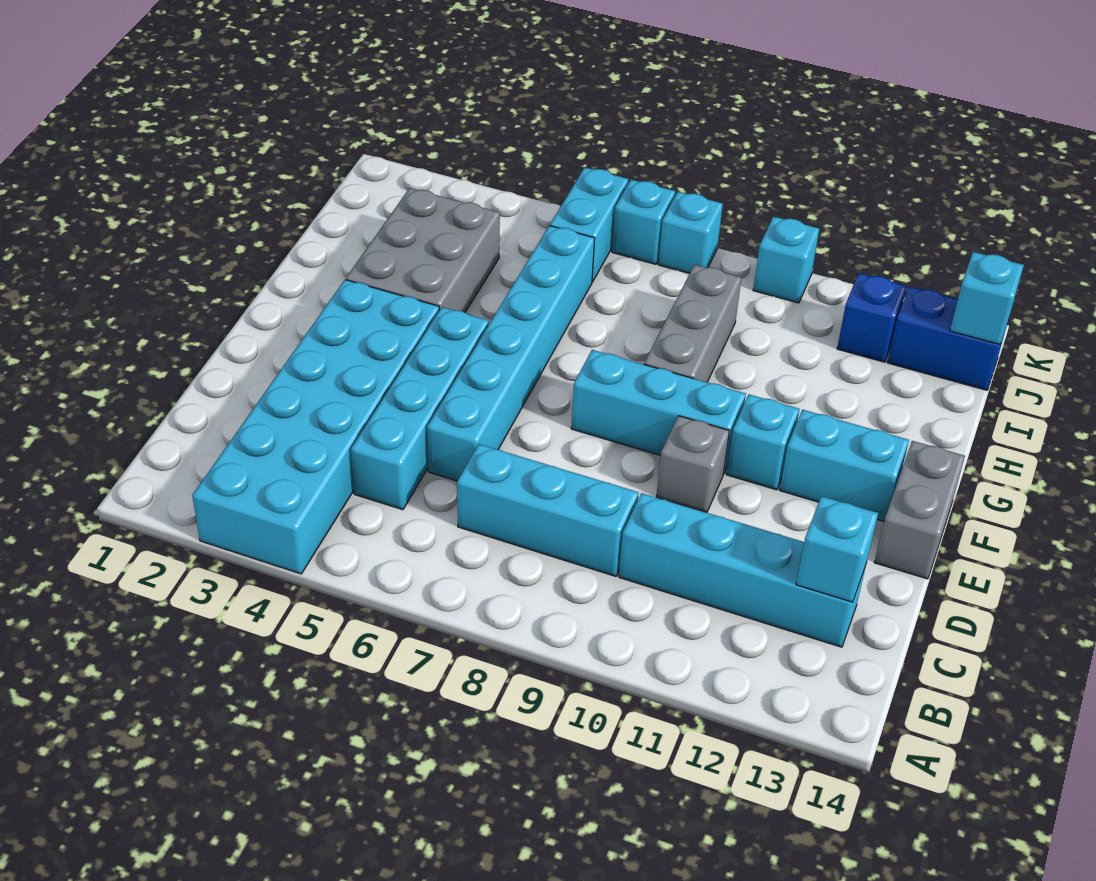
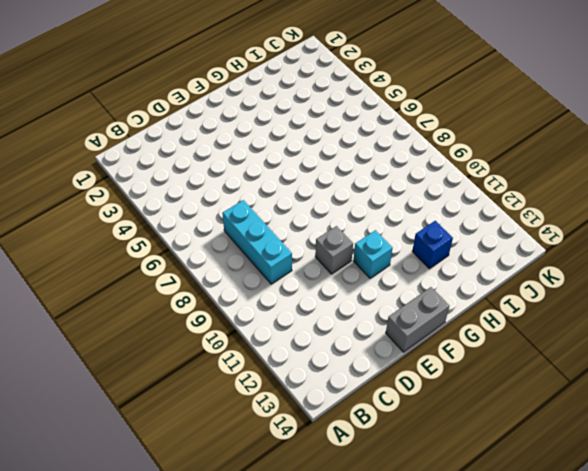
blue 1x1 brick [412,221,453,269] -> blue 1x1 brick moved to [837,273,907,362]
none -> cyan 2x6 brick [192,280,439,574]
none -> cyan 1x4 brick [351,307,489,510]
none -> cyan 1x4 brick [619,493,866,647]

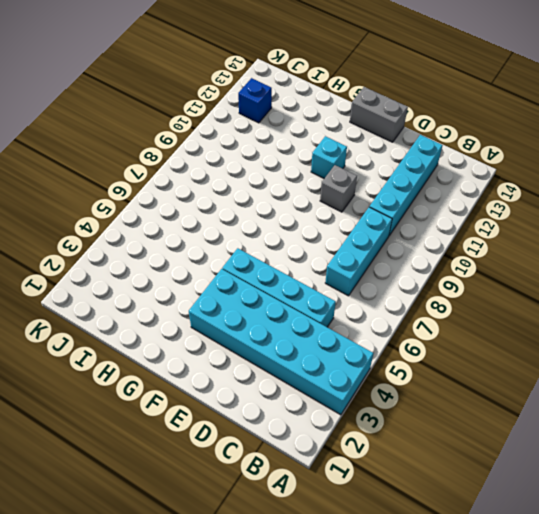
none -> cyan 1x6 brick [427,226,595,481]
none -> cyan 1x3 brick [571,350,746,474]
none -> cyan 1x2 brick [780,410,909,521]

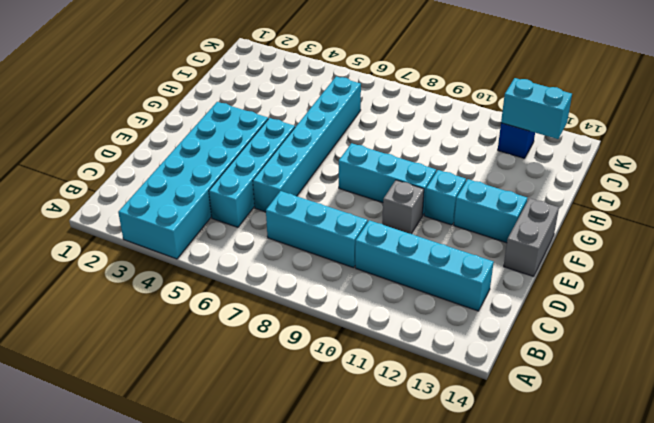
cyan 1x2 brick [501,78,572,139] -> cyan 1x2 brick turned to [550,168,629,282]
none -> grey 2x3 brick [346,188,500,312]
none -> grey 1x3 brick [644,265,741,382]
none -> blue 1x2 brick [887,287,1008,390]

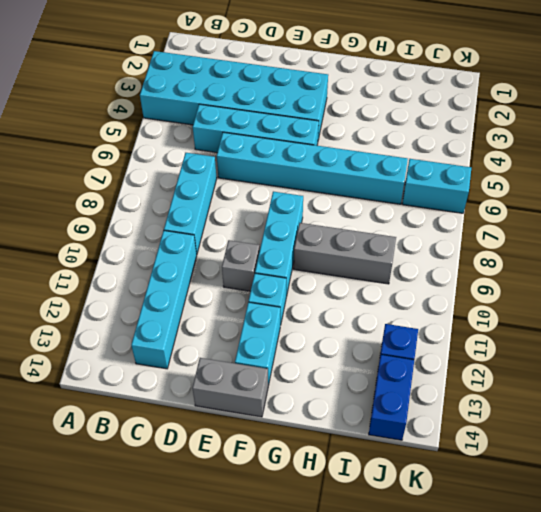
none -> grey 2x3 brick [346,188,500,312]
none -> cyan 1x1 brick [612,180,675,264]
none -> cyan 1x1 brick [658,192,723,274]

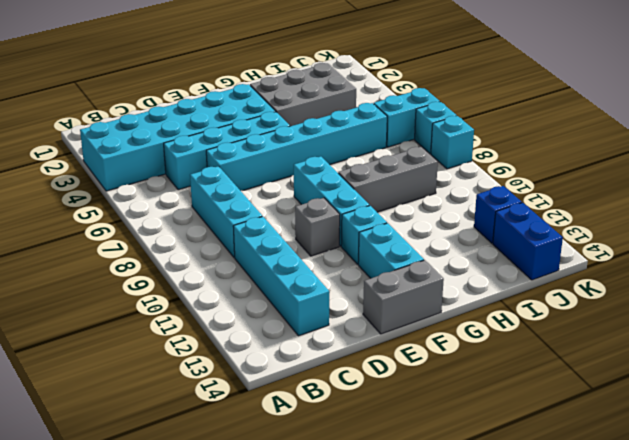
none -> cyan 1x1 brick [753,217,819,303]
none -> cyan 1x1 brick [796,496,878,602]
none -> cyan 1x1 brick [950,252,1024,344]

